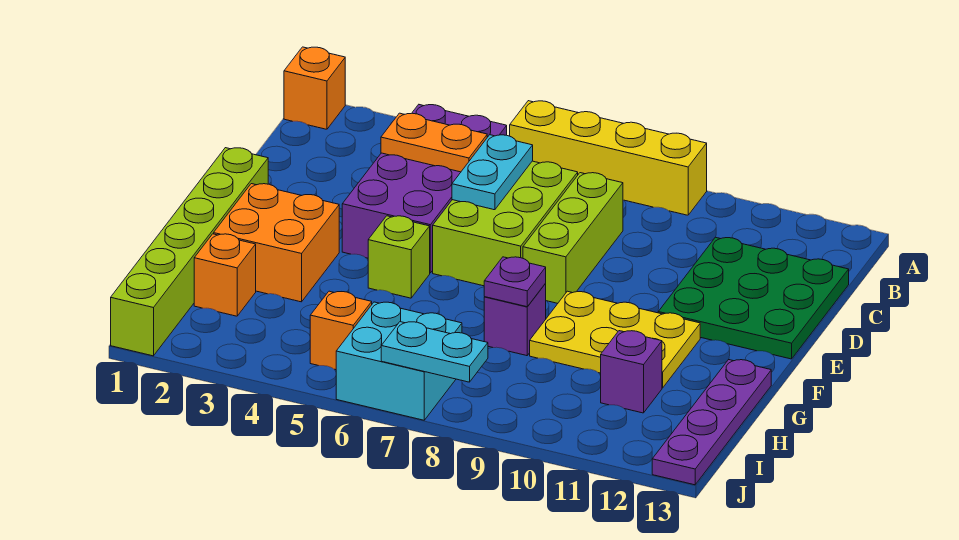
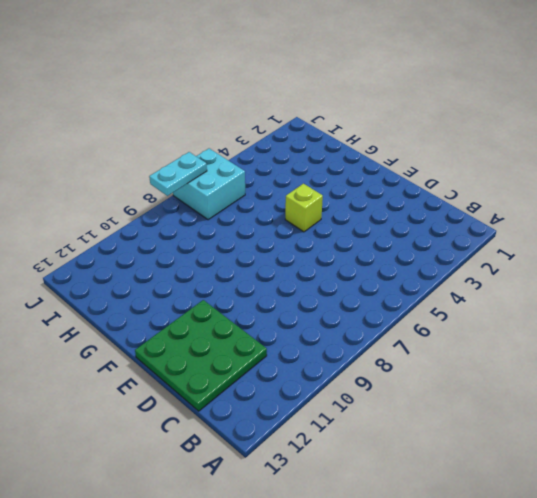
none -> orange 1x1 brick [284,47,345,129]
none -> yellow 1x4 brick [510,101,707,215]
none -> purple 2x4 brick [342,105,507,273]

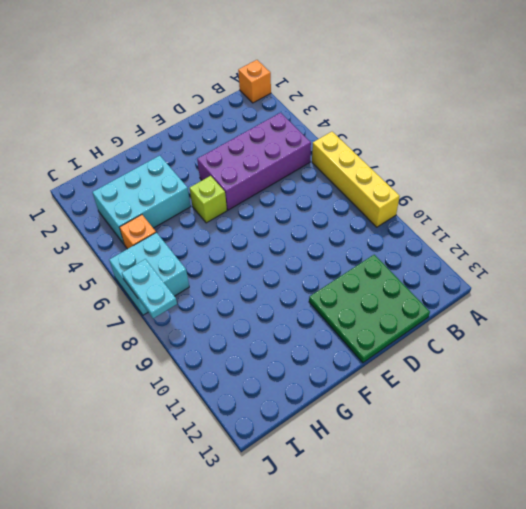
cyan 2x3 brick [92,156,191,244] -> orange 2x2 brick [214,184,339,302]
none -> lime 2x3 brick [433,161,578,286]
none -> lime 1x3 brick [523,173,623,303]
none -> lime 1x6 brick [111,148,268,356]

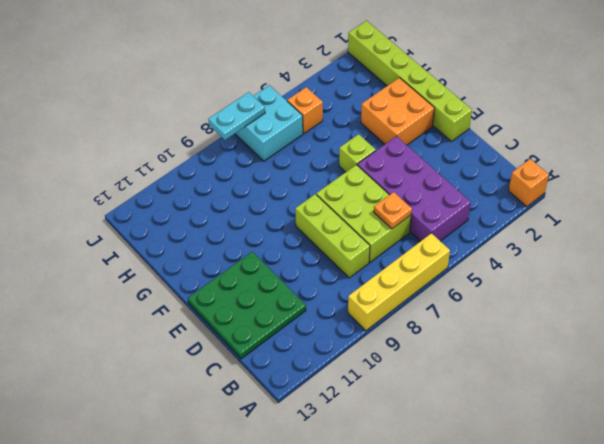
orange 1x1 plate [374,192,412,229] -> cyan 1x2 plate [452,135,533,210]
none -> yellow 2x3 plate [530,291,700,388]
none -> purple 1x1 brick [484,284,546,356]
none -> purple 1x4 plate [652,359,771,485]

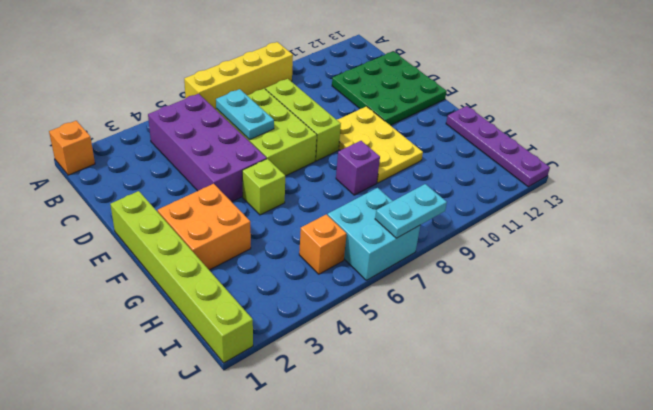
yellow 2x3 plate [337,106,423,183] -> yellow 2x3 plate turned to [530,291,700,388]
none -> orange 1x1 brick [194,234,256,316]
none -> purple 1x1 brick [601,331,662,413]
none -> orange 1x2 plate [381,113,487,172]

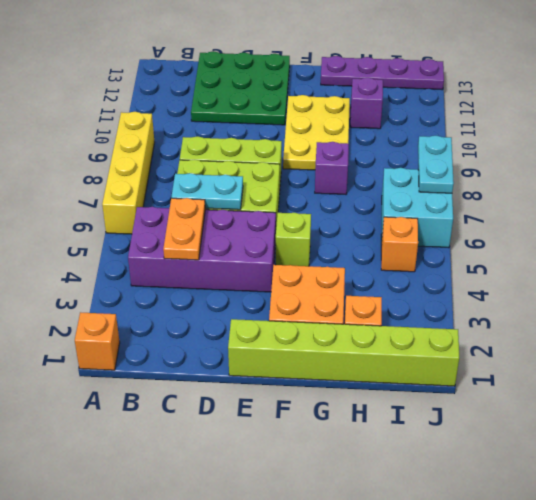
none -> purple 1x1 plate [484,257,546,307]

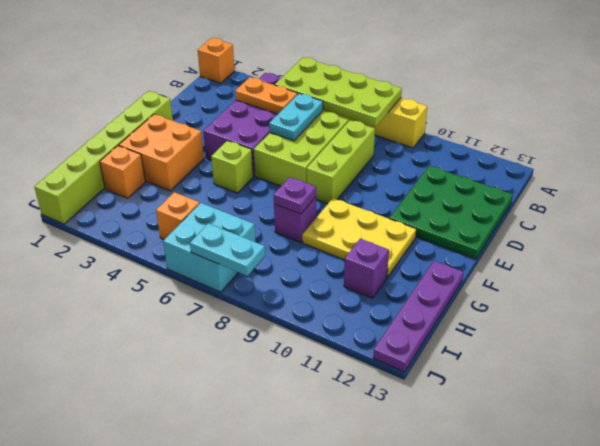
lime 2x4 plate [275,57,402,127] -> none

